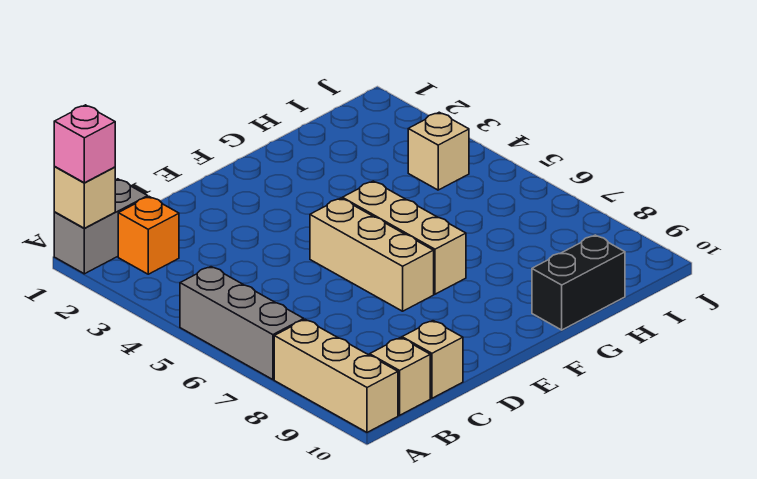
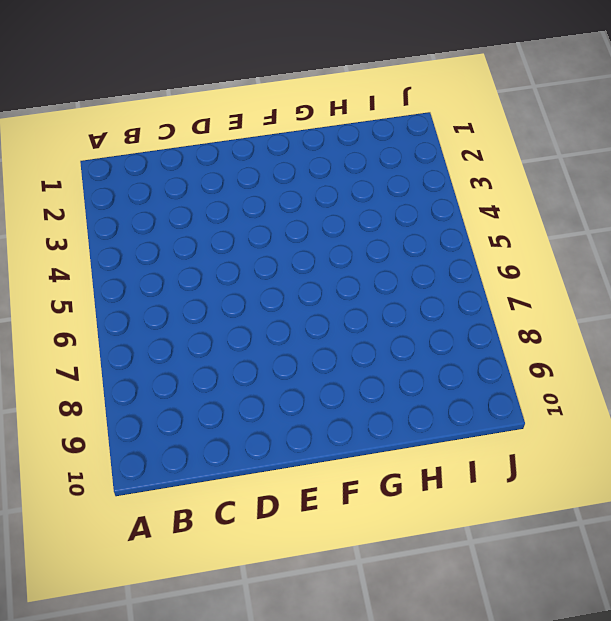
none -> grey 1x2 brick [54,179,148,274]
none -> grey 1x3 brick [180,267,304,380]
none -> tan 1x3 brick [274,319,398,432]

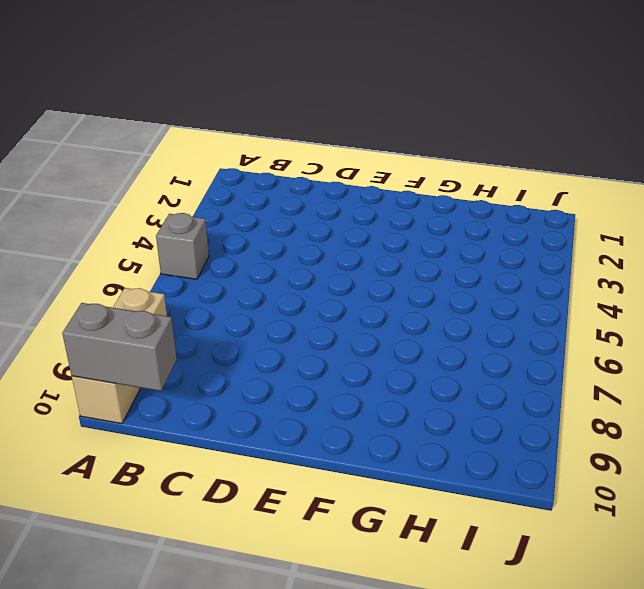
grey 1x1 brick [156,213,209,279] -> grey 1x3 brick [180,267,304,380]
grey 1x2 brick [62,303,177,391] -> grey 1x2 brick moved to [54,179,148,274]
none -> orange 1x1 brick [118,197,179,274]
none -> tan 1x1 brick [370,338,430,415]
none -> tan 1x1 brick [402,321,463,398]

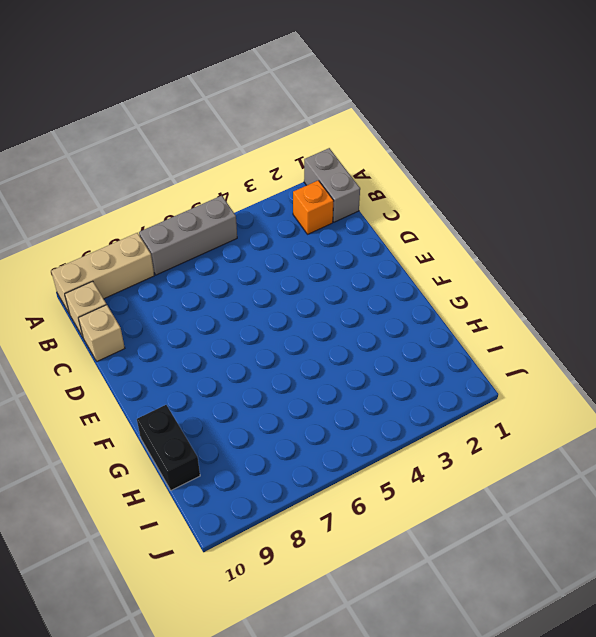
none -> tan 1x3 brick [310,198,434,311]
none -> tan 1x3 brick [342,181,466,294]
none -> tan 1x1 brick [408,112,469,190]

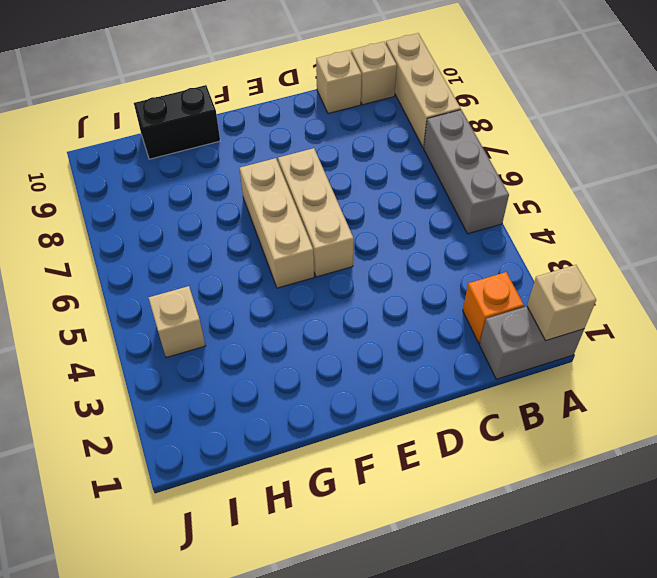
none -> pink 1x1 brick [54,105,115,183]

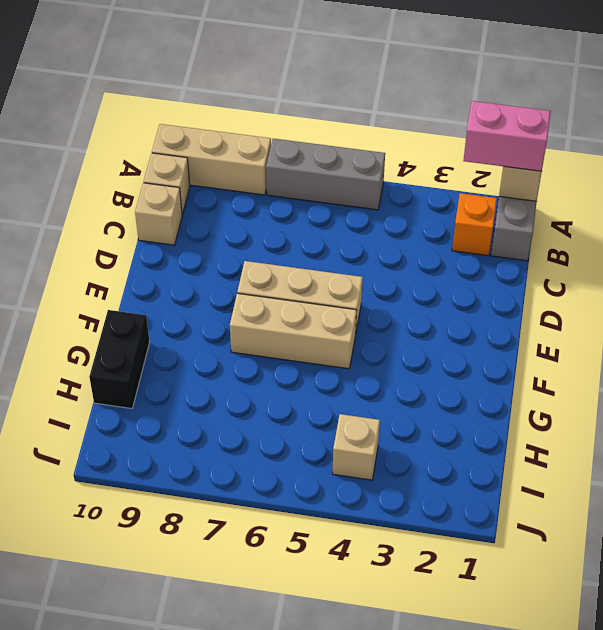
pink 1x2 brick [463,101,551,171] -> pink 1x1 brick [54,105,115,183]

